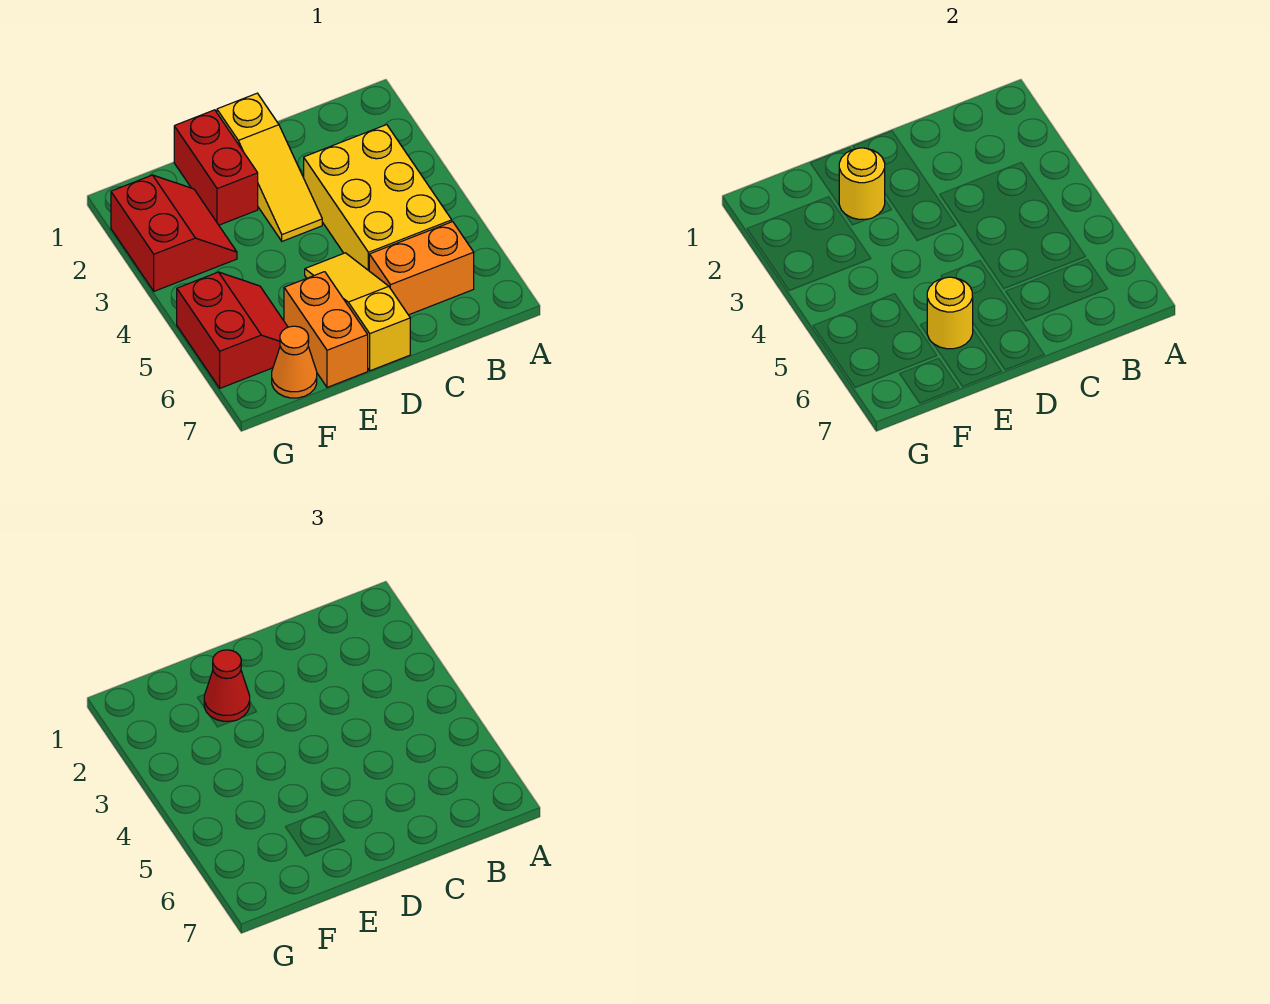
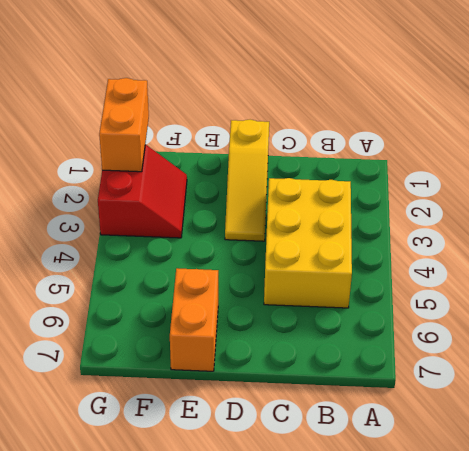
orange 1x2 brick [99,78,149,172] -> orange 1x2 brick turned to [369,222,474,315]
none -> yellow 1x3 slope [305,253,410,371]
none -> red 1x2 brick [174,110,258,225]
none -> red 2x2 slope [177,272,288,388]

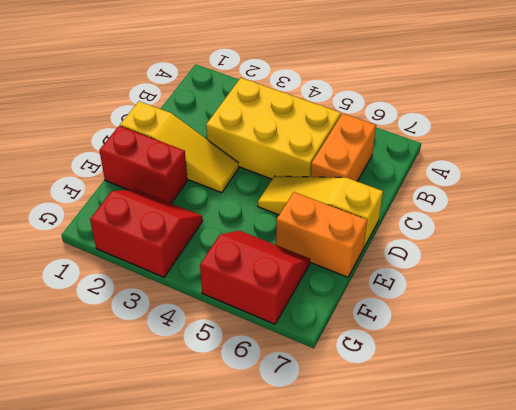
none -> orange 1x1 cone [272,326,317,398]
none -> yellow 1x1 round brick [839,148,885,219]
none -> yellow 1x1 round brick [927,277,973,349]

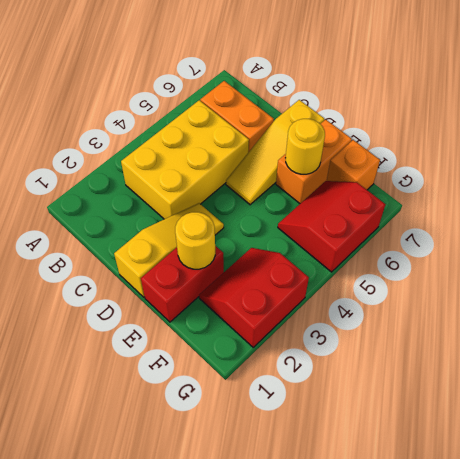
orange 1x1 brick [327,140,380,190] -> orange 1x1 cone [272,326,317,398]
none -> red 1x1 cone [204,650,250,721]

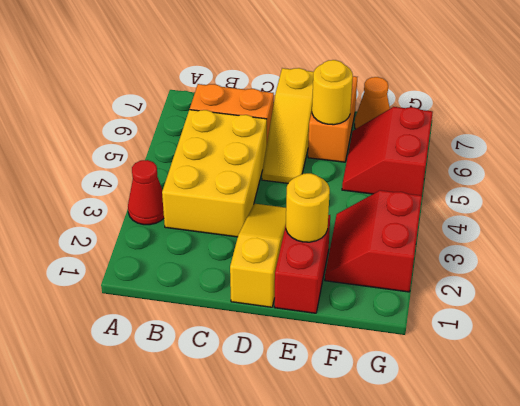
red 1x1 cone [128,160,164,225] -> red 1x1 cone moved to [204,650,250,721]

